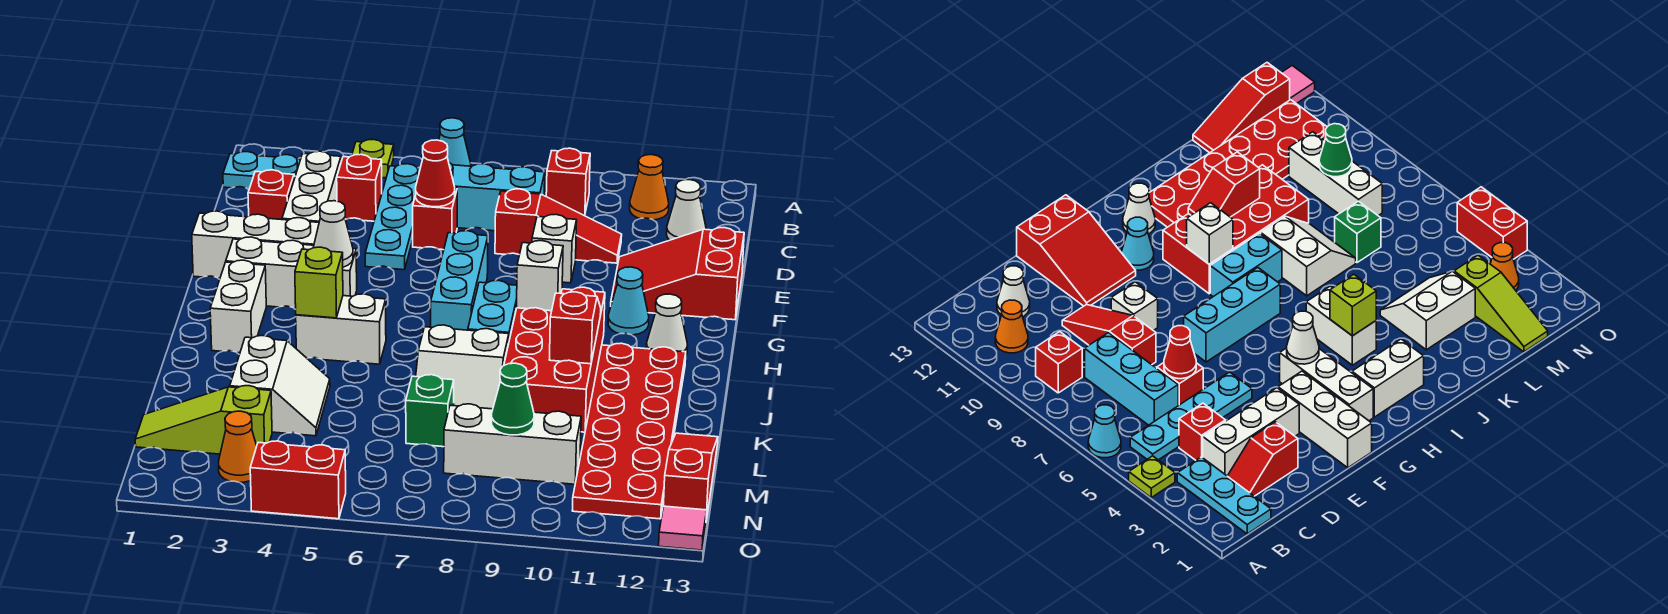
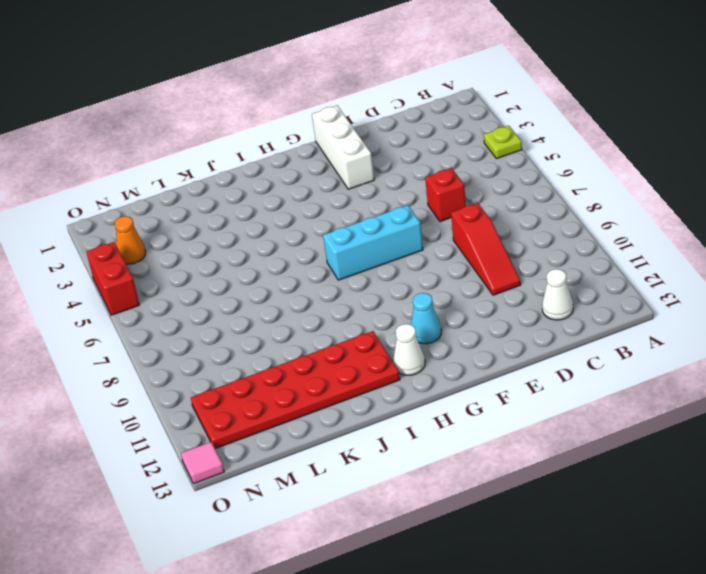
none -> cyan 1x1 cone [439,118,471,166]
none -> cyan 1x3 plate [223,152,301,189]
none -> cyan 1x4 plate [365,164,420,270]
none -> red 1x1 brick [546,148,590,215]

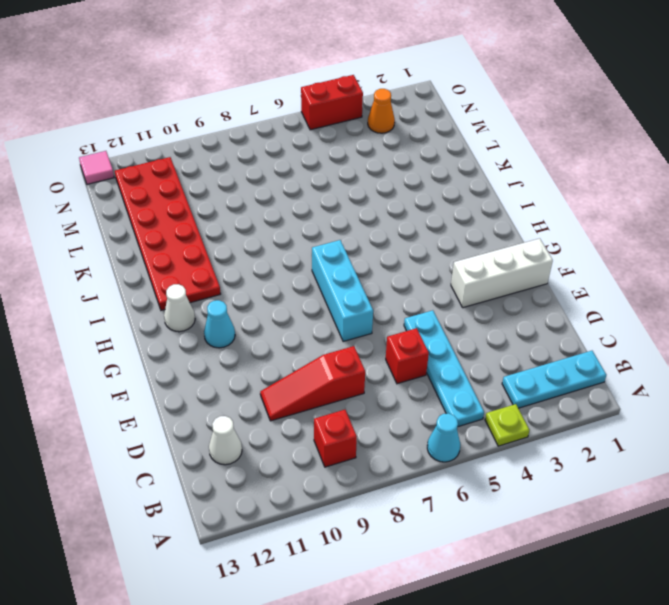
none -> orange 1x1 cone [630,155,669,220]
none -> red 1x2 slope [248,170,295,220]
none -> white 1x3 brick [282,151,341,222]
none -> red 1x1 brick [337,154,382,221]

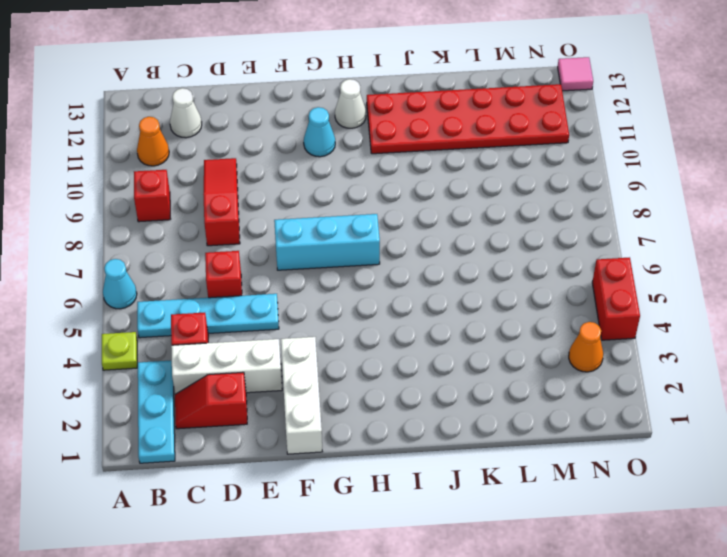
none -> cyan 1x3 brick [449,163,545,231]
none -> white 1x1 brick [532,214,577,283]
none -> red 2x3 slope [611,228,744,320]
none -> white 1x3 brick [226,237,357,308]

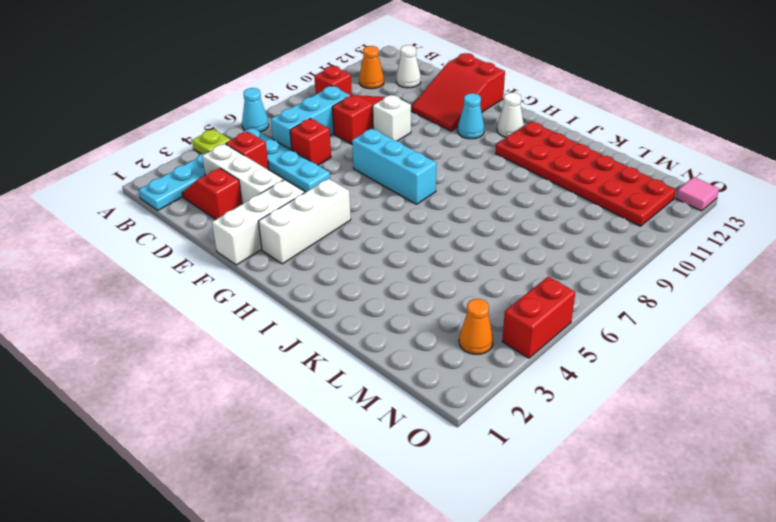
none -> white 1x2 brick [210,260,266,353]
none -> cyan 1x2 brick [468,280,517,340]
none -> red 2x4 brick [504,287,605,432]
none -> white 1x2 brick [296,294,386,364]

